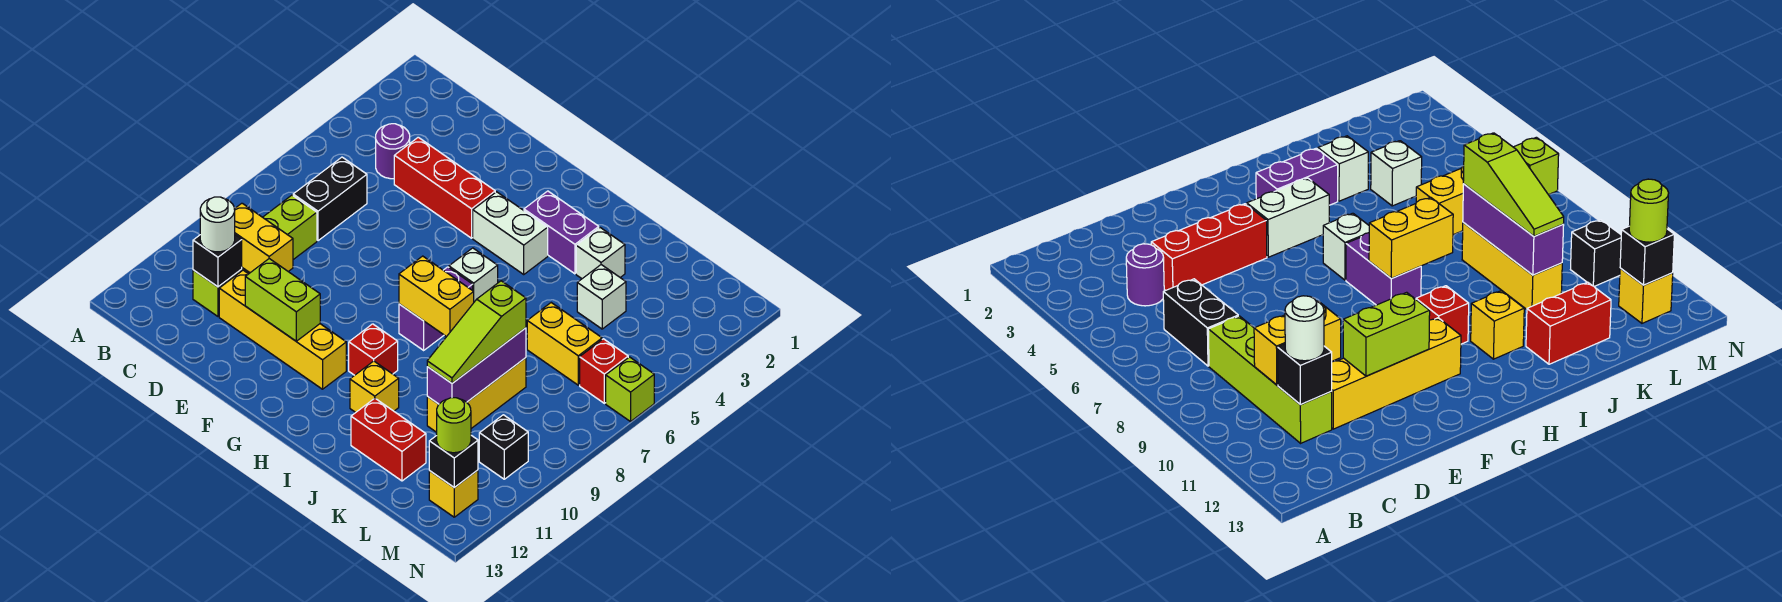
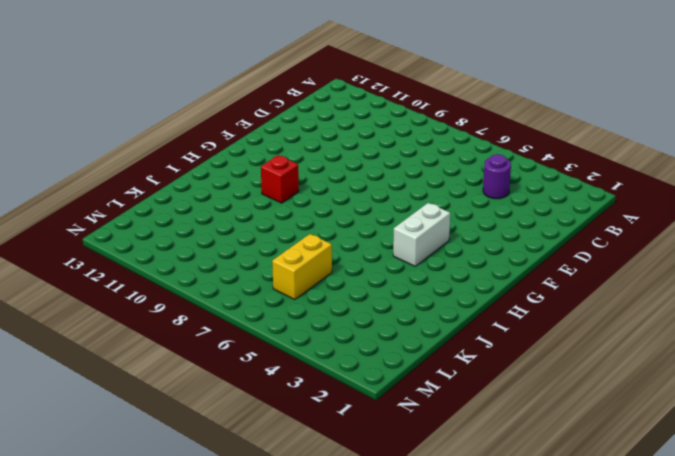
none -> black 1x2 brick [293,157,367,241]
none -> lime 1x4 brick [193,195,317,316]
none -> red 1x3 brick [394,137,495,238]

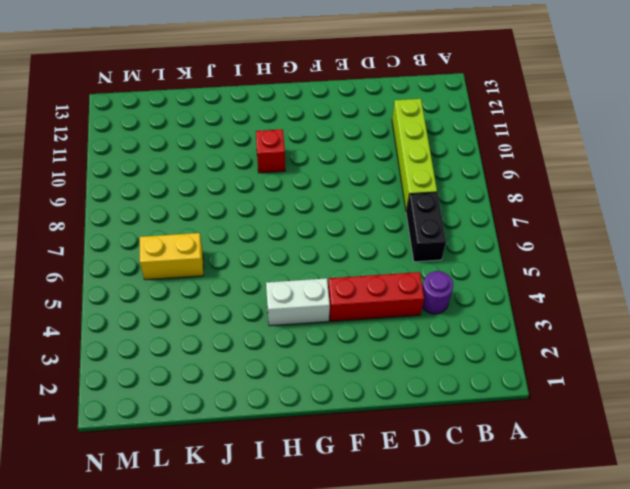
none -> yellow 1x4 brick [219,270,346,389]
none -> purple 1x2 brick [524,191,599,274]
none -> white 1x1 brick [449,248,498,302]

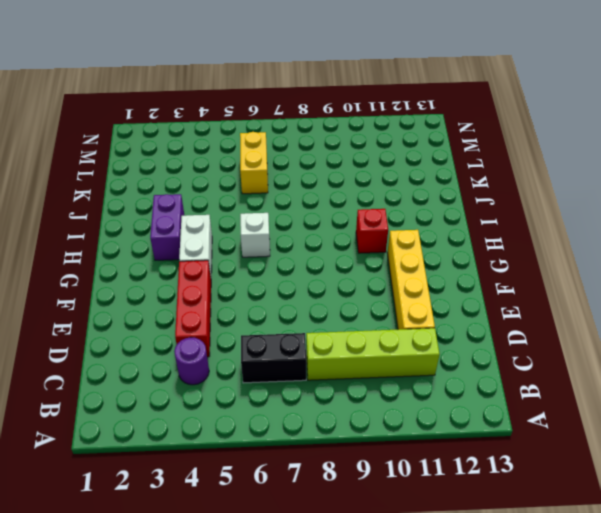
none -> purple 1x2 brick [399,267,473,350]
none -> yellow 1x1 brick [350,361,399,413]
none -> white 1x1 brick [576,228,625,279]

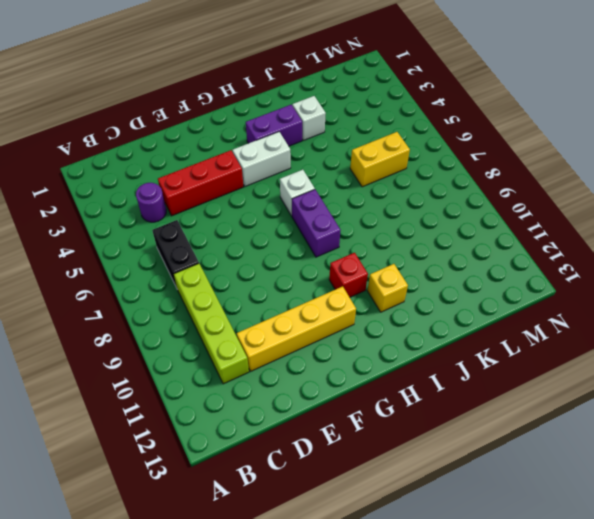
none -> red 1x2 brick [351,398,426,481]
none -> white 1x1 brick [577,265,626,329]
none -> yellow 1x3 brick [427,358,526,432]

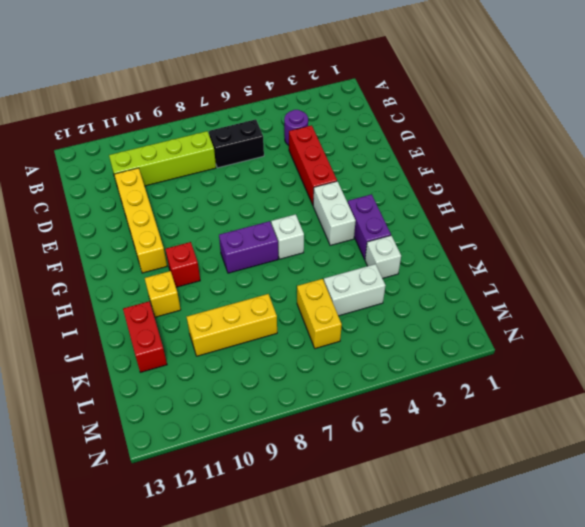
white 1x2 brick [324,264,386,316] -> white 1x1 brick [577,265,626,329]
none -> red 1x1 brick [580,339,628,403]
none -> black 1x1 brick [479,415,528,479]
none -> yellow 1x1 brick [429,470,478,517]

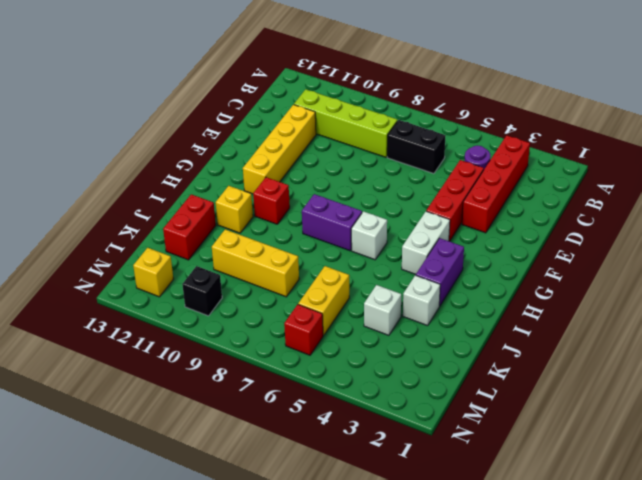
red 1x4 brick [462,135,530,233] -> none
none -> lime 1x1 brick [606,357,654,422]
none -> yellow 1x2 brick [234,203,293,273]
none -> black 1x1 brick [193,235,242,287]

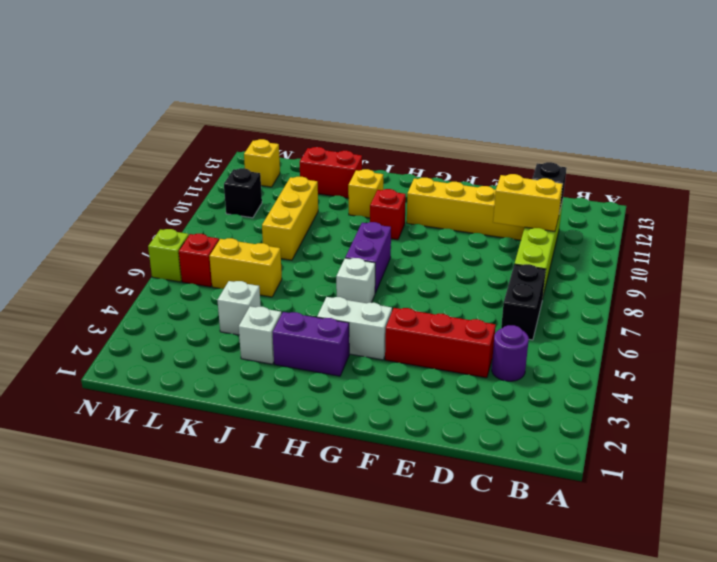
none -> lime 1x2 brick [245,259,320,341]
none -> yellow 1x2 brick [399,256,474,337]
none -> purple 1x3 brick [427,328,526,404]

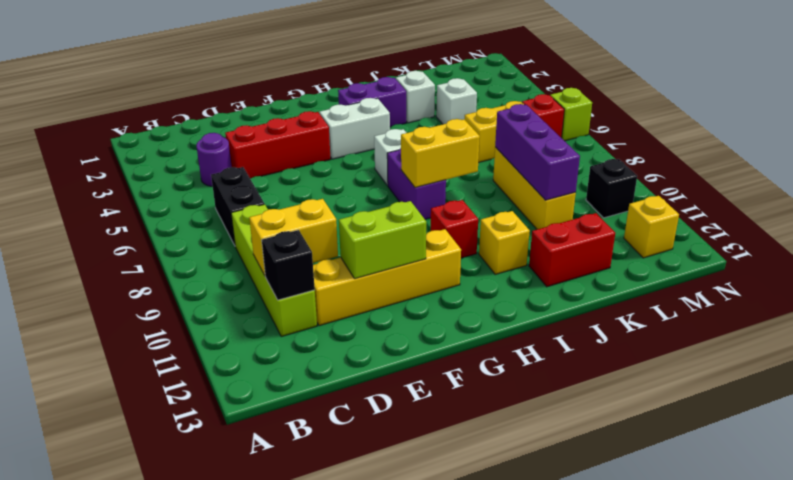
none -> black 1x1 brick [429,435,478,488]
none -> white 1x1 round brick [200,197,235,252]
none -> lime 1x3 slope [427,281,526,383]

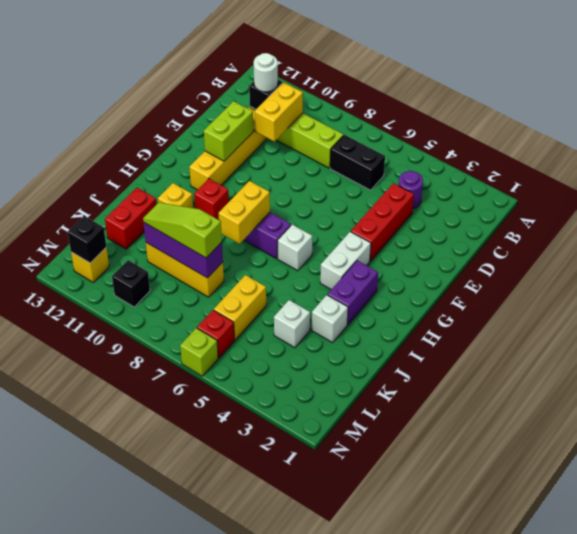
none -> lime 1x1 round brick [437,398,471,453]

